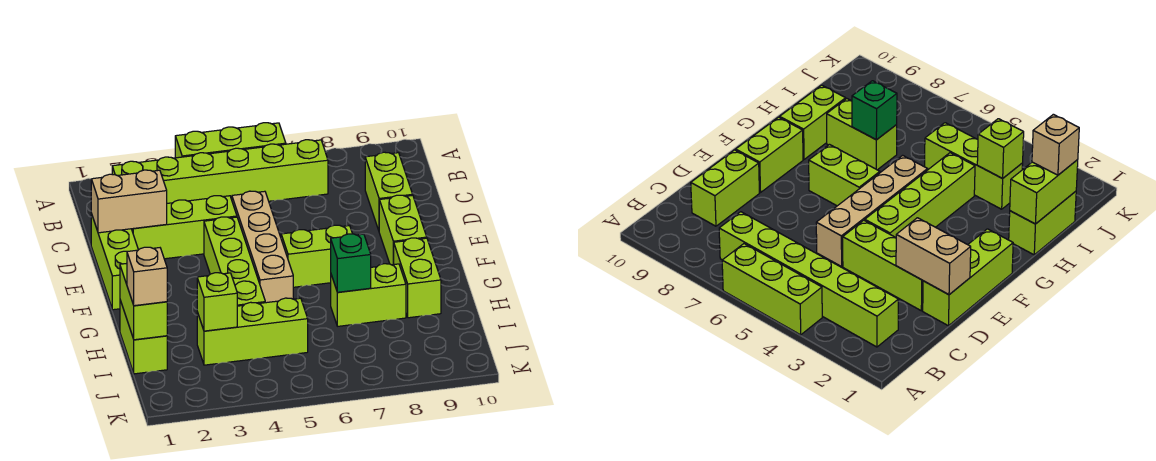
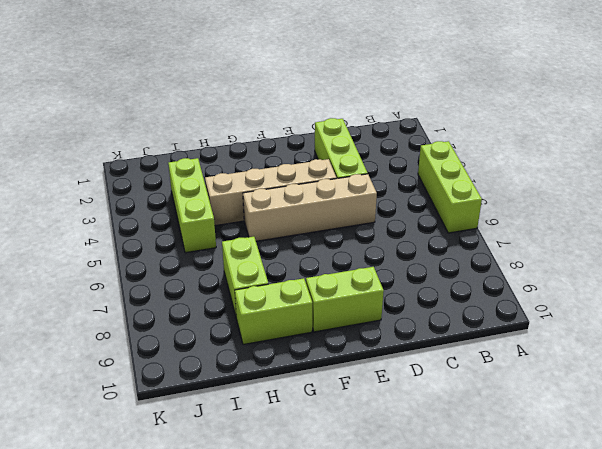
tan 1x4 brick [205,159,336,226] -> lime 1x4 brick [204,217,265,306]
none -> lime 1x6 brick [112,140,328,203]
none -> lime 1x2 brick [365,152,413,230]
none -> lime 1x3 brick [91,214,138,310]

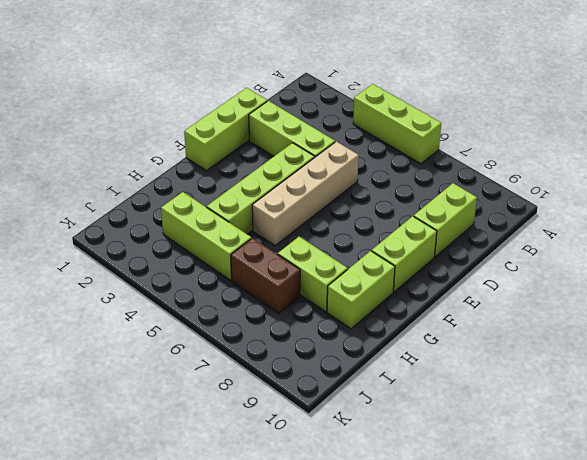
brown 1x2 brick [231,238,300,313] -> none
none -> lime 1x6 brick [112,140,328,203]
none -> lime 1x2 brick [281,225,352,287]
none -> lime 1x2 brick [120,300,167,374]

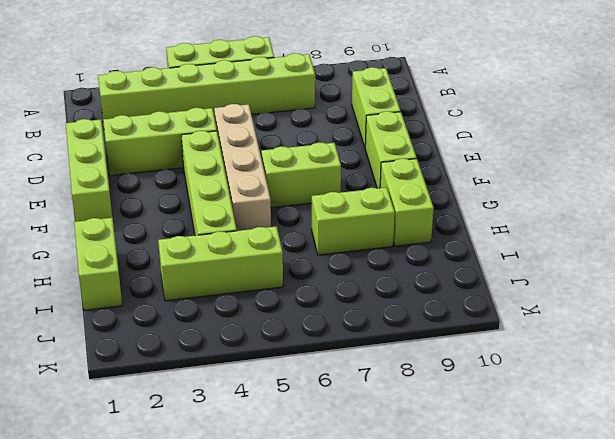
none -> tan 1x2 brick [91,170,167,233]
none -> lime 1x2 brick [120,263,167,340]
none -> green 1x1 brick [331,234,371,292]

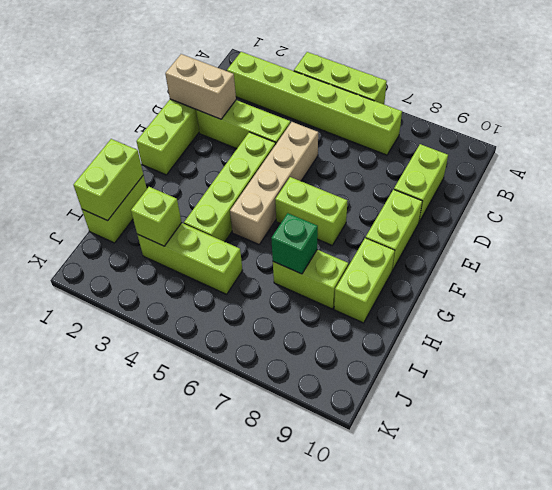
none -> tan 1x1 brick [127,247,167,306]

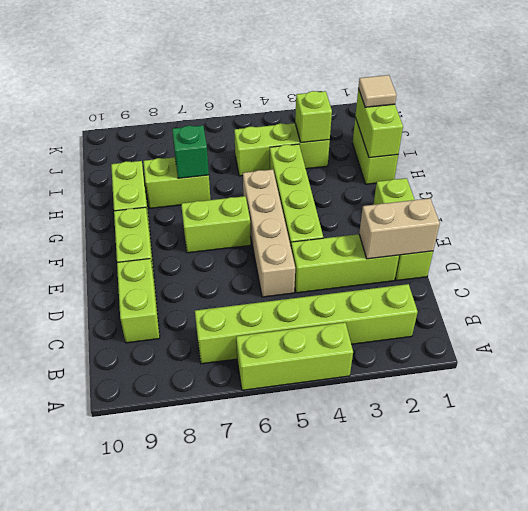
tan 1x1 tile [358,75,396,107] -> tan 1x1 brick [127,247,167,306]

